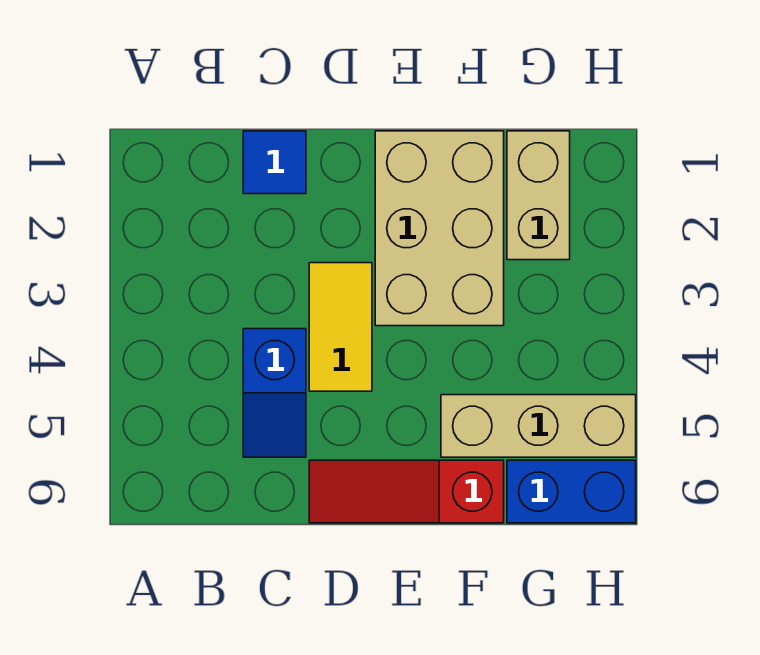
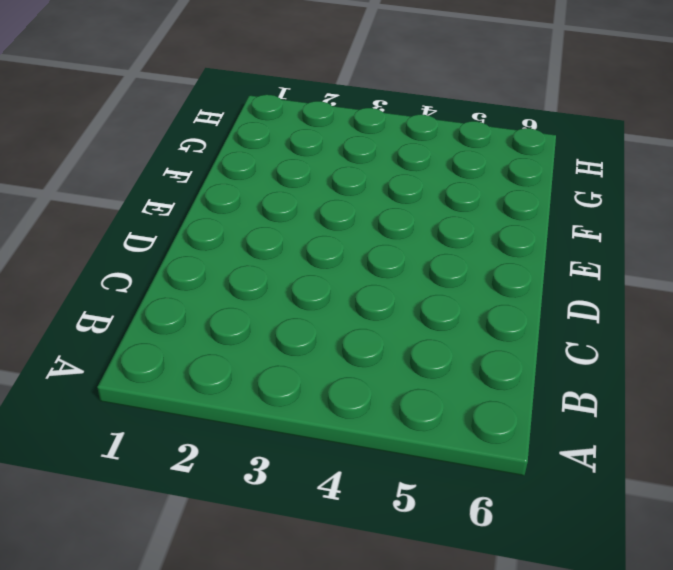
none -> blue 1x1 tile [243,131,306,194]
none -> blue 1x2 slope [243,329,306,457]

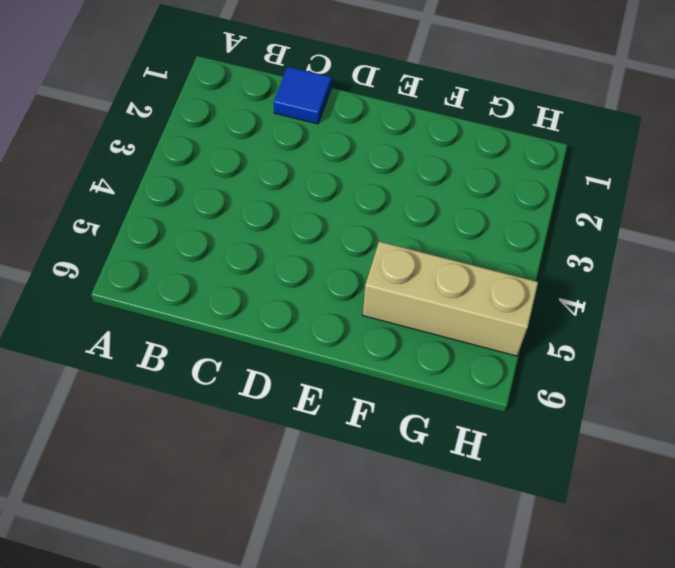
none -> blue 1x2 slope [243,329,306,457]
none -> yellow 1x2 tile [309,263,372,391]

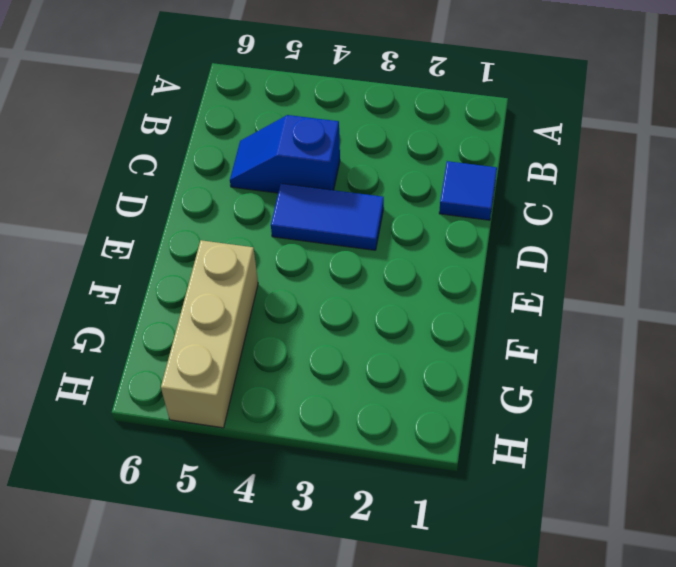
blue 1x2 tile [271,184,384,250] -> yellow 1x2 tile [309,263,372,391]
none -> red 1x3 slope [309,460,504,523]
none -> tan 2x3 brick [375,131,504,326]

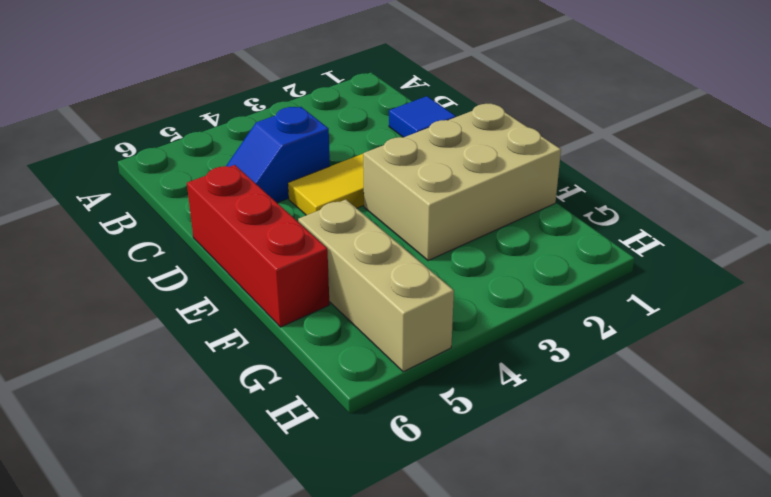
red 1x3 brick [187,165,330,327] -> red 1x3 slope [309,460,504,523]
none -> tan 1x2 brick [507,131,570,260]
none -> blue 1x2 brick [507,460,636,523]

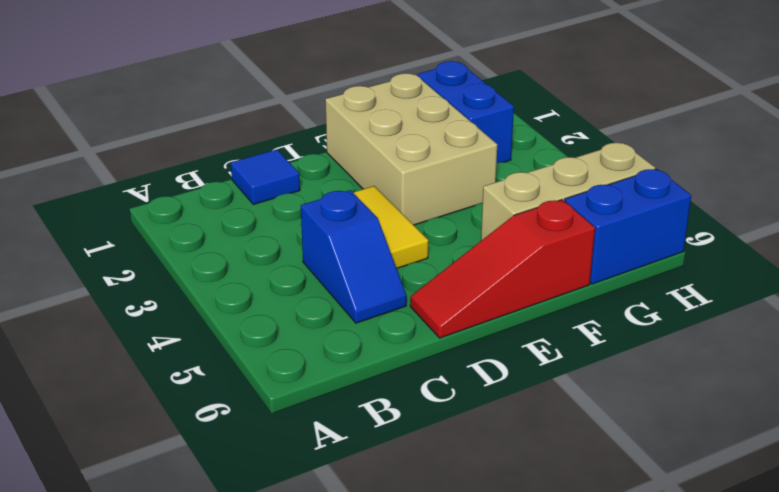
blue 1x2 brick [418,61,514,163] -> tan 1x2 brick [507,131,570,260]

